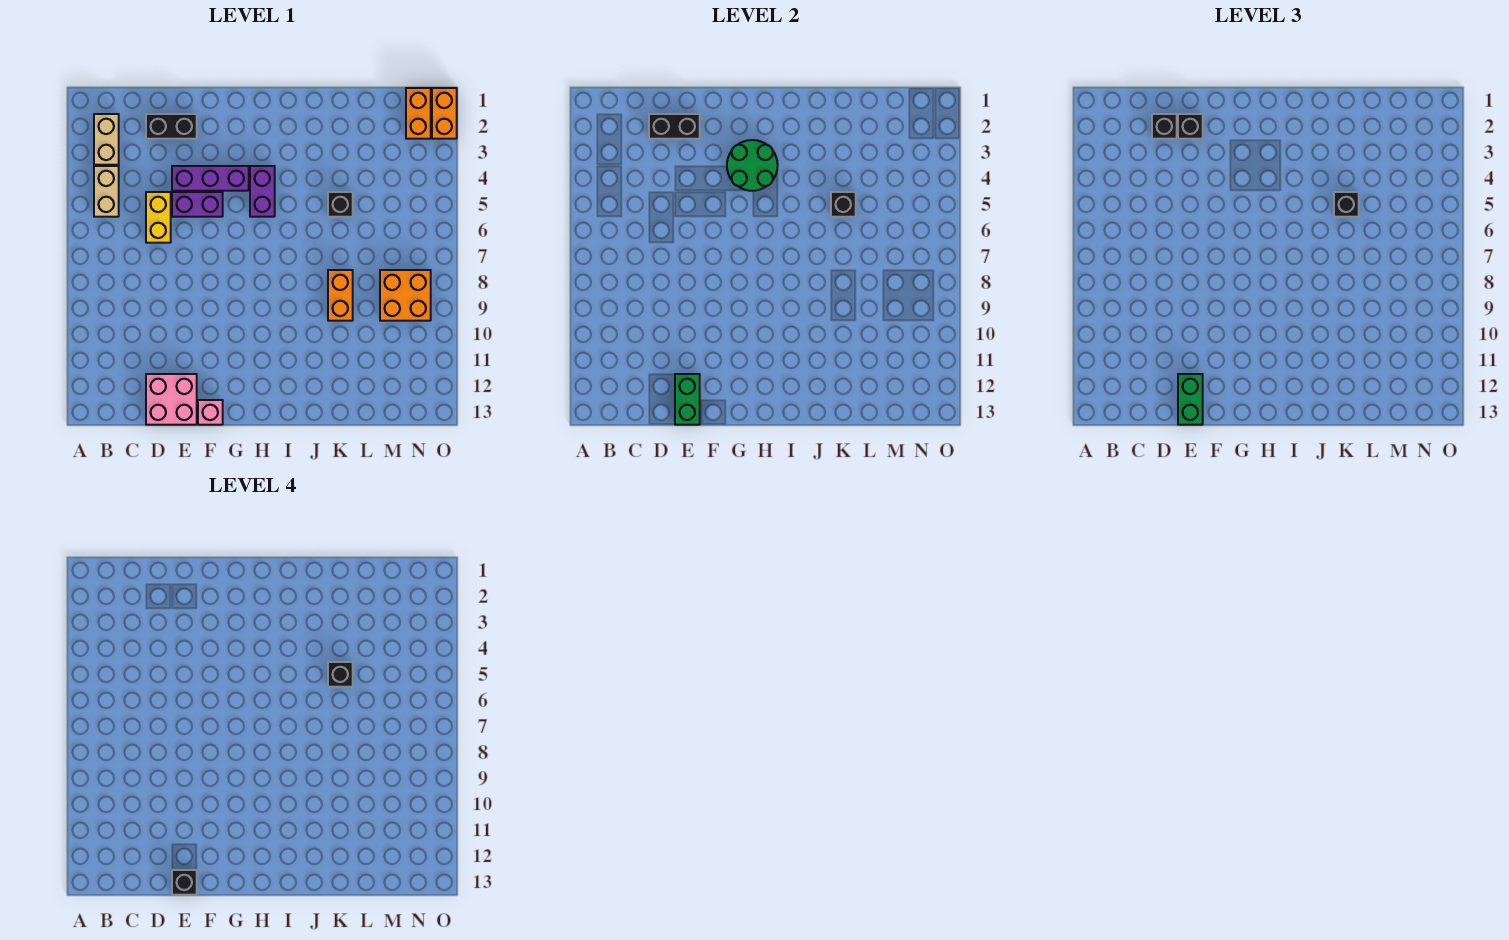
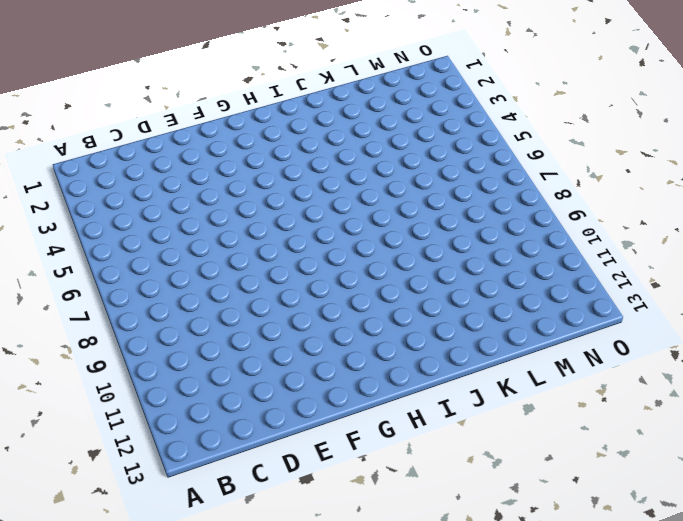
none -> tan 1x2 brick [94,114,119,165]
none -> tan 1x2 brick [94,166,119,217]
none -> black 1x2 brick [146,114,197,139]

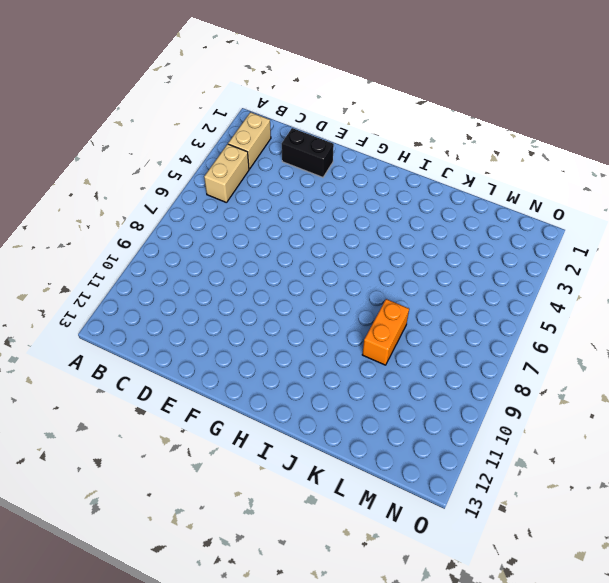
none -> yellow 1x2 brick [146,192,171,243]
none -> pink 2x2 brick [146,374,197,425]
none -> purple 1x3 brick [172,166,249,191]

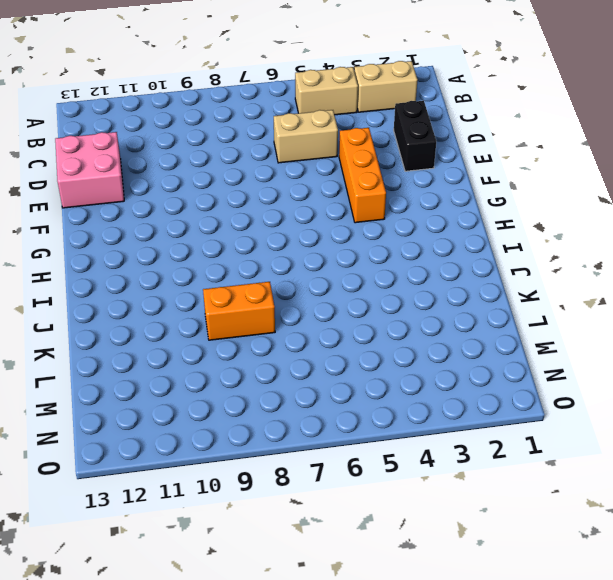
tan 1x2 brick [274,110,338,163] -> yellow 1x2 brick [146,192,171,243]
orange 1x3 brick [339,128,386,223] -> purple 1x3 brick [172,166,249,191]
none -> purple 1x2 brick [172,192,223,217]
none -> pink 1x1 brick [198,400,223,425]
none -> purple 1x2 brick [250,166,275,217]

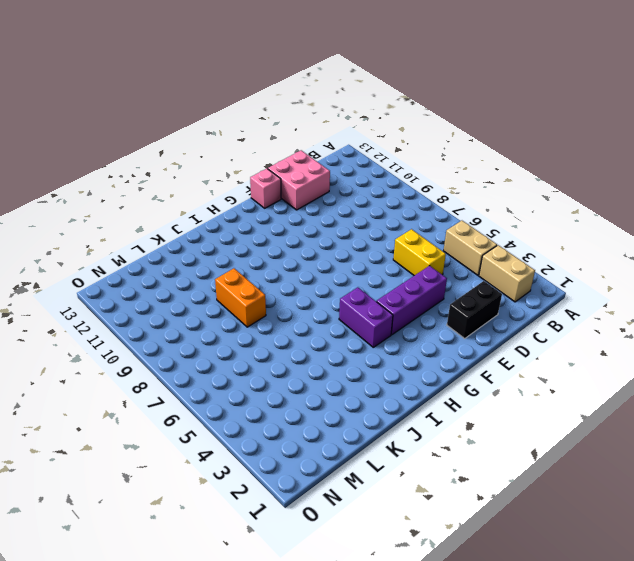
none -> purple 1x2 brick [172,192,223,217]
none -> black 1x1 brick [328,192,353,217]
none -> orange 2x2 brick [380,270,431,321]

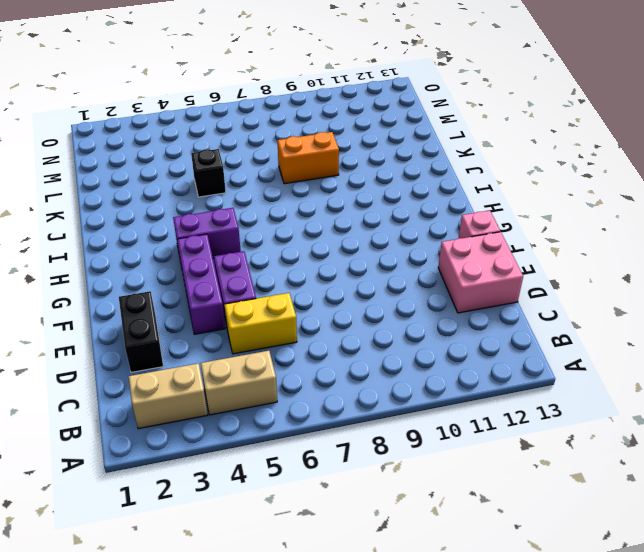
none -> orange 2x2 brick [380,270,431,321]
none -> orange 1x2 brick [406,88,431,139]
none -> orange 1x2 brick [432,88,457,139]

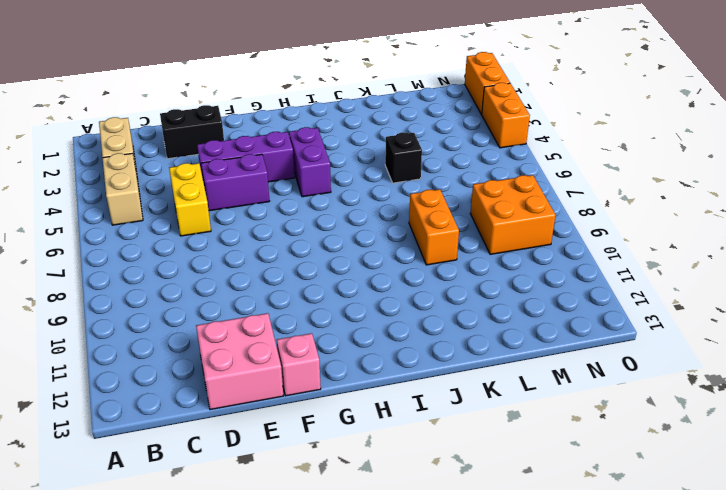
orange 1x2 brick [482,83,530,148] -> orange 1x2 brick moved to [406,88,431,139]
none -> black 1x2 brick [649,114,700,139]
none -> green 1x2 brick [675,374,700,425]
none -> green 2x2 round brick [727,140,778,191]

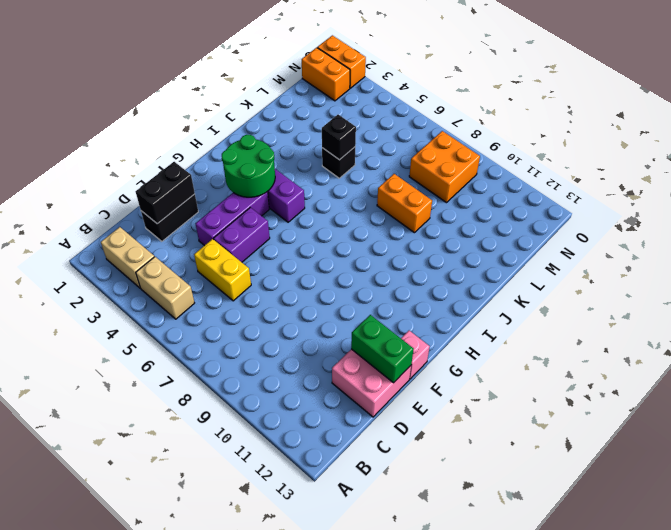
none -> black 1x1 brick [1152,114,1177,139]
none -> black 1x1 brick [1178,114,1203,139]
none -> green 1x2 brick [1178,374,1203,425]

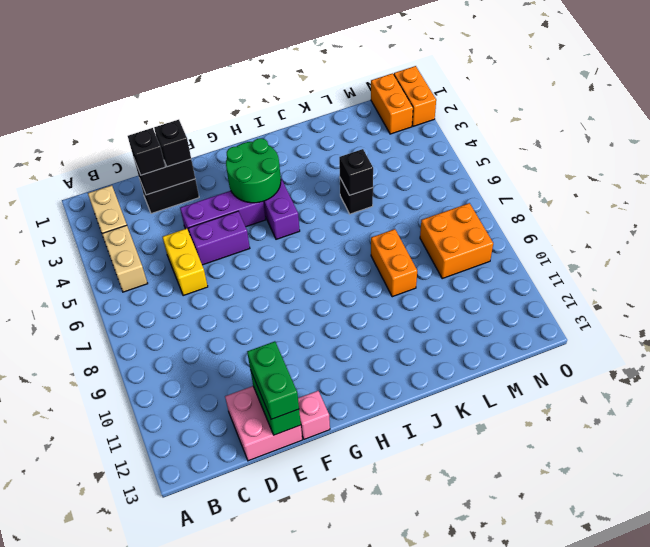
none -> black 1x1 brick [1334,192,1359,217]
none -> black 1x1 brick [172,870,197,895]
none -> black 1x1 brick [328,662,353,687]

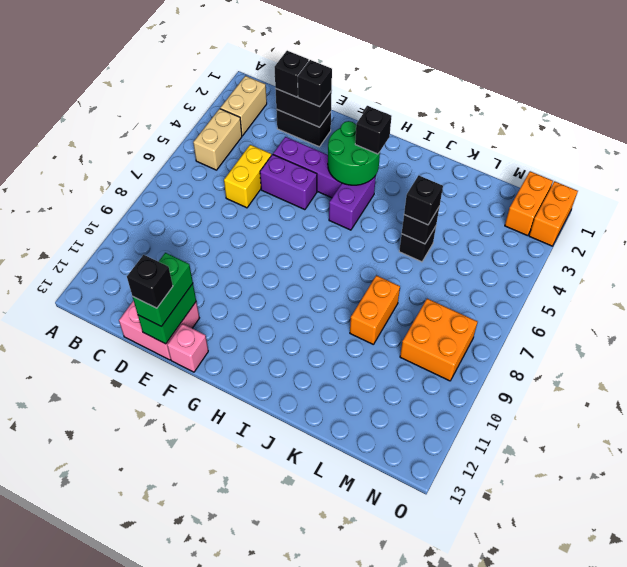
black 1x1 brick [355,106,392,154] -> black 1x1 brick moved to [328,662,353,687]

